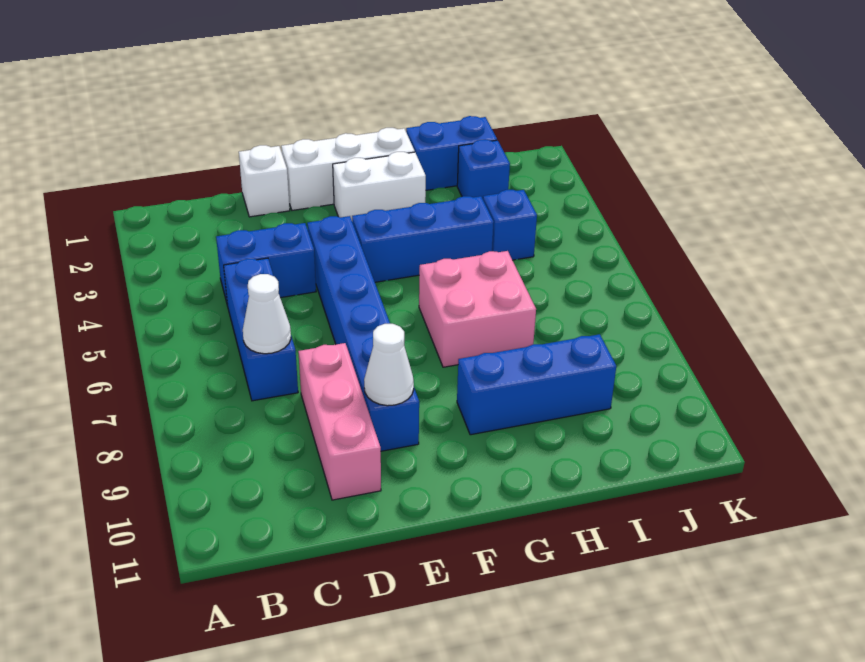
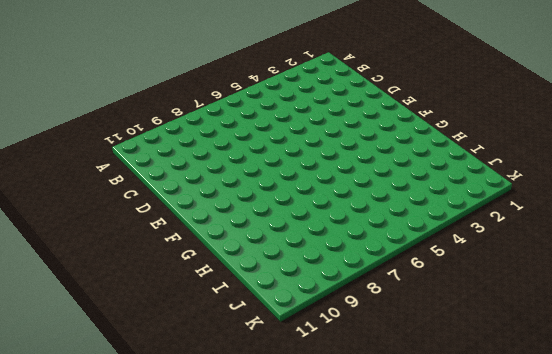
none -> blue 1x2 brick [216,223,316,306]
none -> blue 1x3 brick [224,258,298,401]
none -> white 1x1 brick [239,145,290,217]

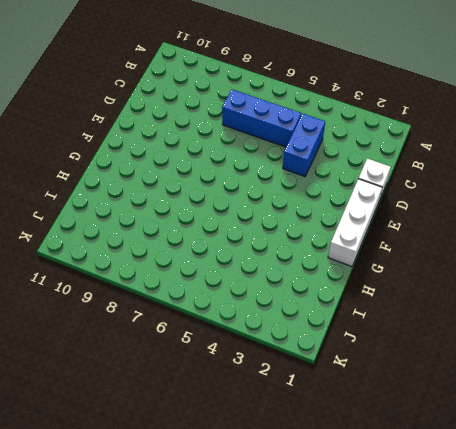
none -> pink 1x3 brick [298,343,381,500]
none -> blue 1x6 brick [307,216,419,451]
none -> white 1x2 brick [333,152,426,220]

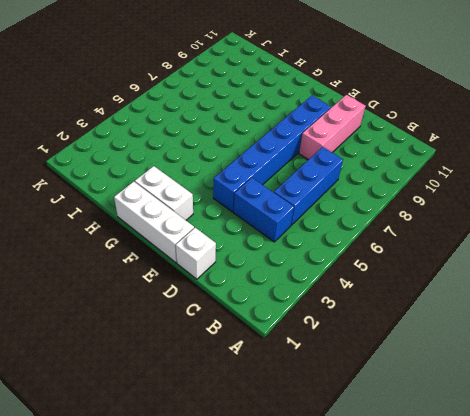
none -> blue 1x3 brick [352,196,494,282]
none -> pink 2x2 brick [419,251,536,367]
none -> blue 1x3 brick [457,334,616,435]

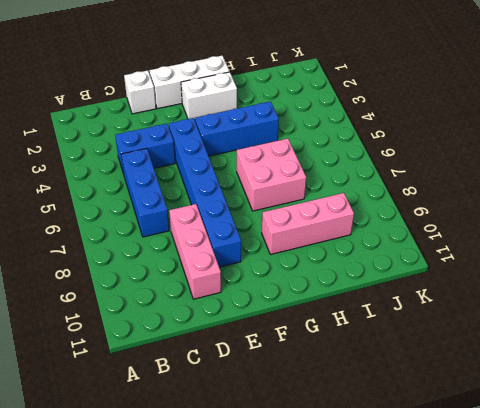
pink 1x3 brick [262,193,354,255] -> blue 1x3 brick [457,334,616,435]
none -> blue 1x2 brick [406,116,497,190]
none -> blue 1x1 brick [457,140,510,199]
none -> blue 1x1 brick [483,190,537,260]

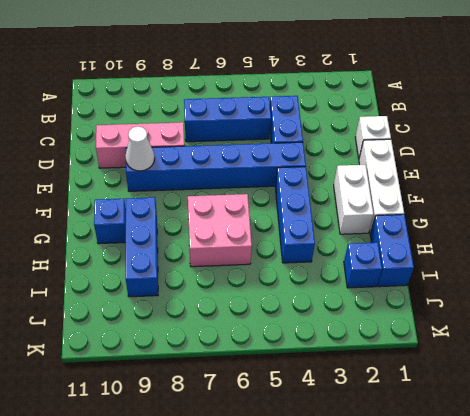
blue 1x1 brick [94,199,126,244] -> blue 1x1 brick moved to [483,190,537,260]
none -> white 1x1 cone [243,274,291,354]

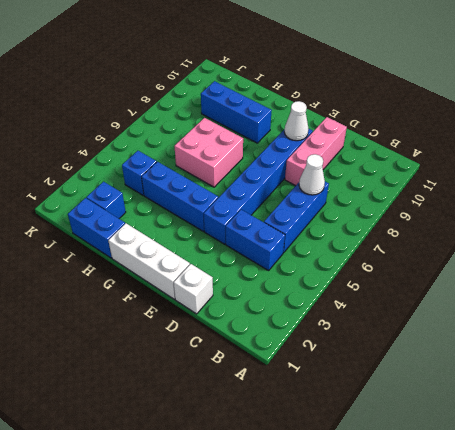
none -> white 1x2 brick [333,152,426,220]

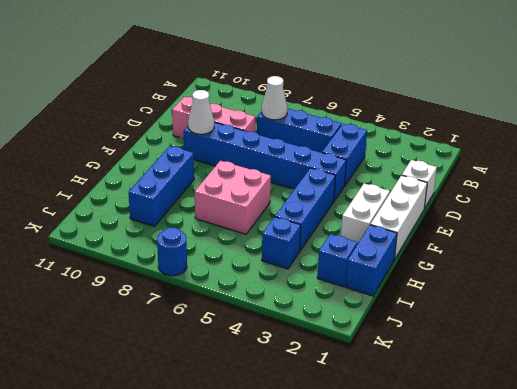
blue 1x1 round brick [157,228,187,276] -> none

